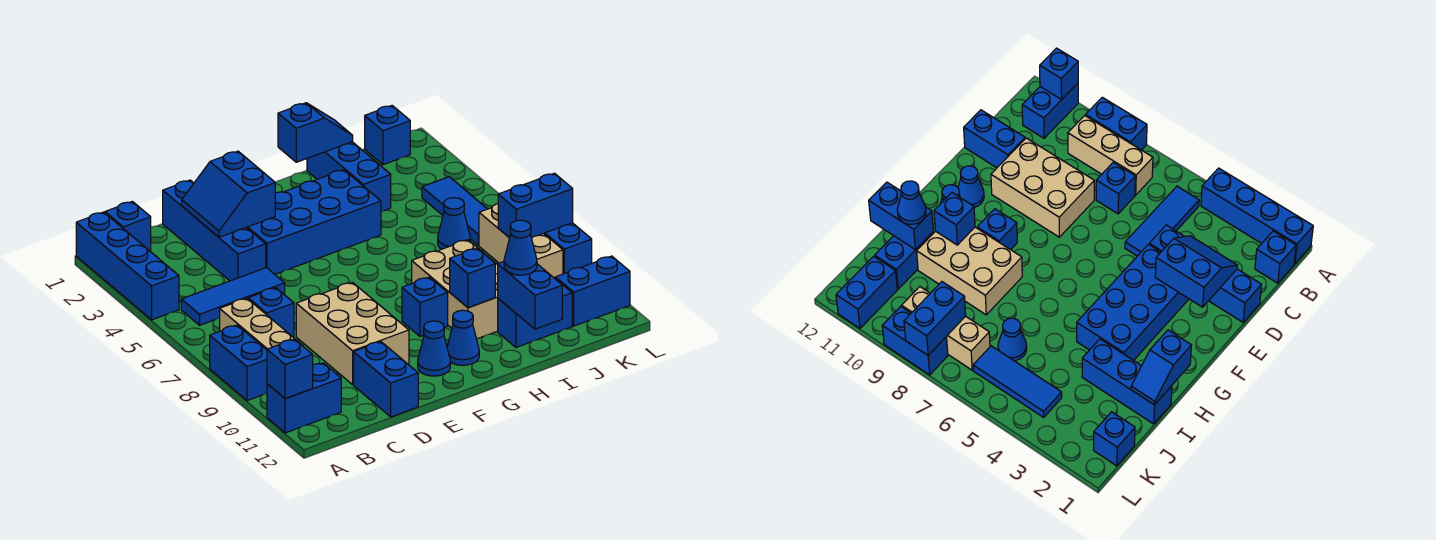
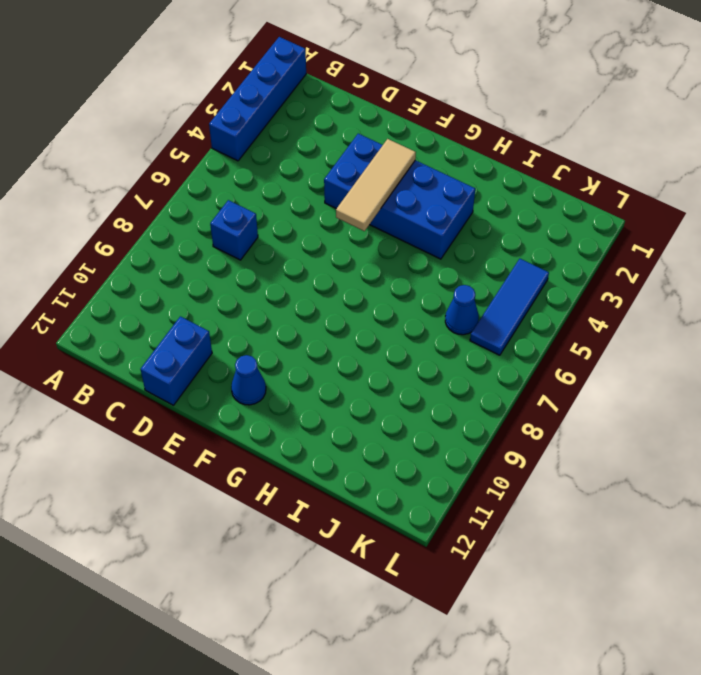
tan 1x3 tile [336,139,416,231] -> none
none -> blue 1x2 brick [210,325,267,401]
none -> blue 1x2 brick [267,363,341,433]
none -> blue 1x1 brick [105,201,151,251]
none -> blue 1x3 tile [181,268,285,325]

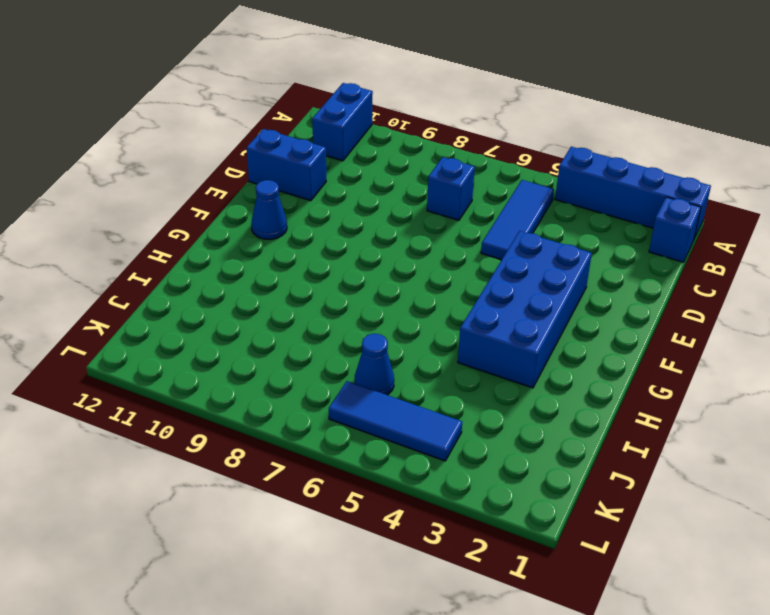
none -> blue 1x2 brick [210,325,267,401]
none -> tan 1x3 brick [220,298,303,350]
none -> blue 1x4 brick [163,180,266,281]
none -> tan 2x3 brick [296,282,409,385]

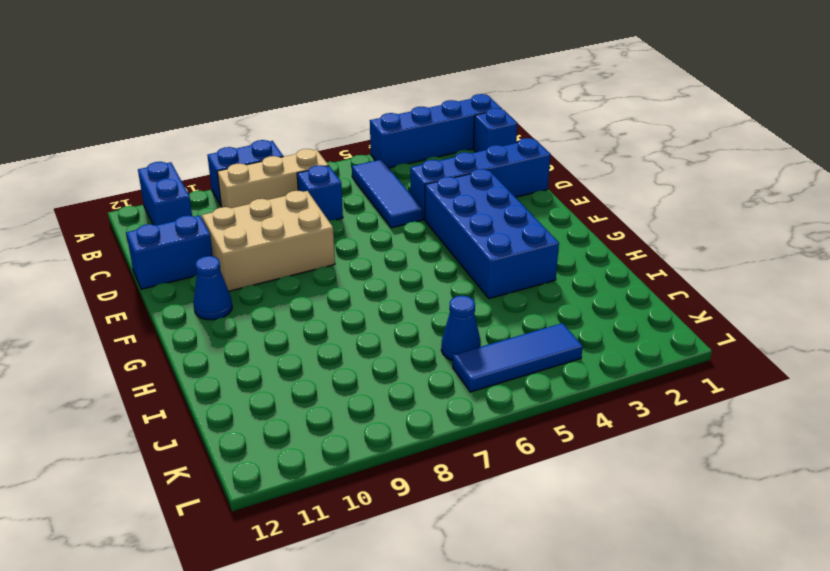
none -> blue 1x1 brick [402,277,448,337]
none -> blue 1x1 cone [447,310,479,365]
none -> tan 2x3 brick [412,240,498,339]
none -> blue 1x3 brick [307,142,391,211]

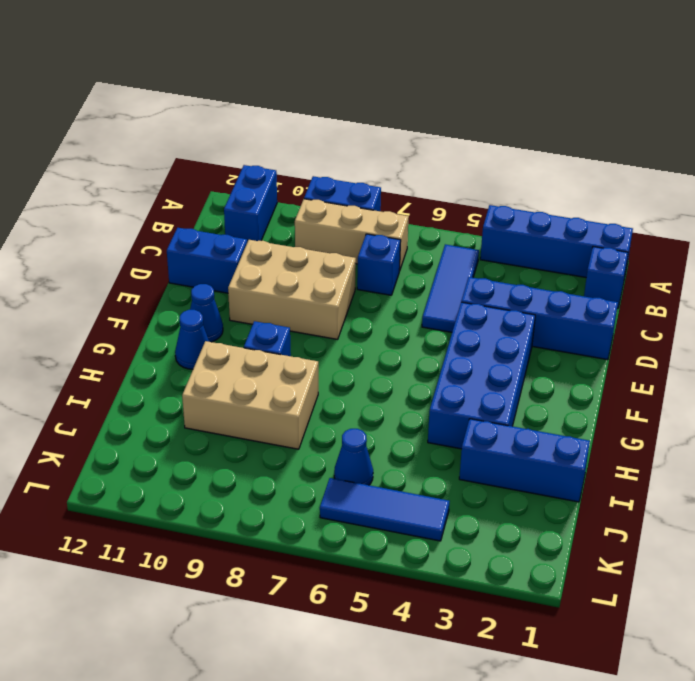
none -> blue 1x2 brick [498,279,572,347]
none -> blue 1x1 brick [365,106,410,165]
none -> tan 1x3 brick [479,204,563,278]
none -> blue 1x2 brick [555,256,630,326]

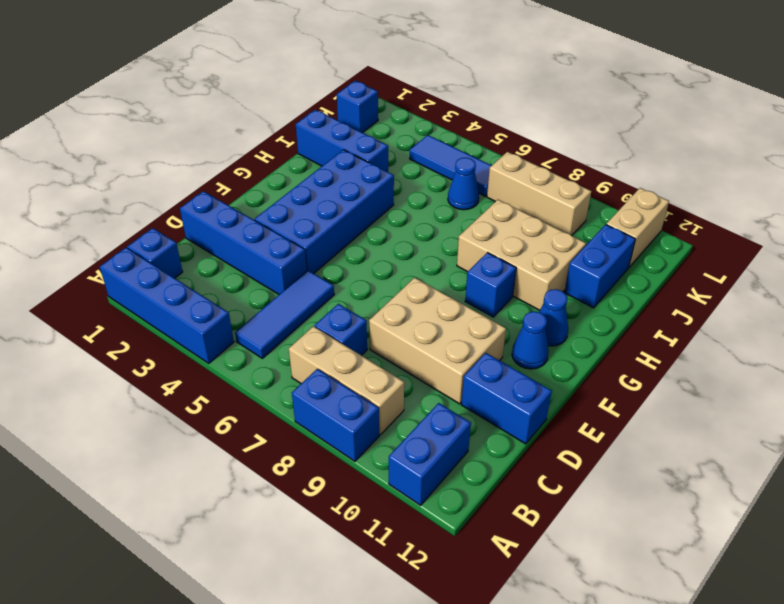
tan 1x2 brick [606,188,669,267] -> blue 1x2 brick [555,256,630,326]
none -> blue 1x2 brick [544,223,592,274]
none -> blue 1x1 brick [267,339,313,399]
none -> blue 2x2 slope [182,151,275,237]
none -> blue 1x2 slope [278,103,353,162]

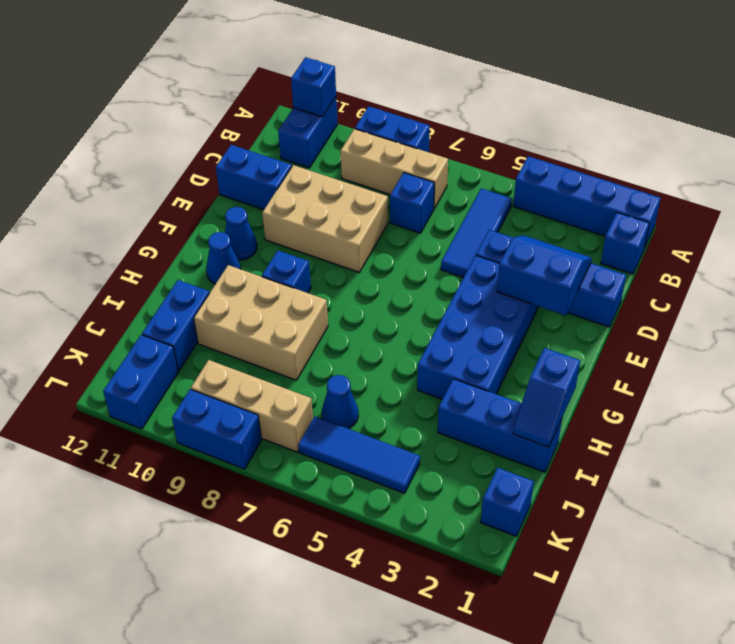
none -> blue 1x1 brick [450,248,495,308]
none -> blue 1x2 brick [498,262,562,329]
none -> blue 1x2 brick [498,173,573,238]
none -> blue 1x1 cone [504,220,537,275]

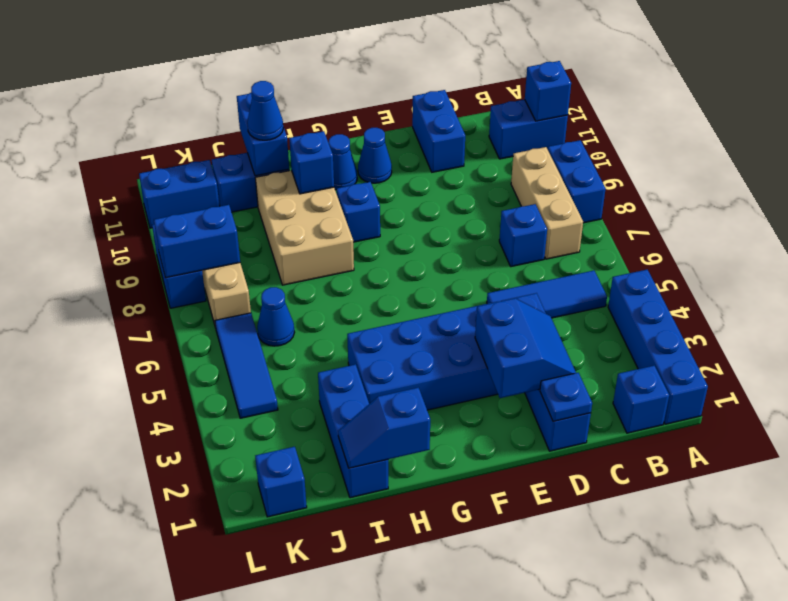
blue 1x1 plate [540,373,592,421] -> none
none -> tan 2x3 brick [296,282,409,385]

